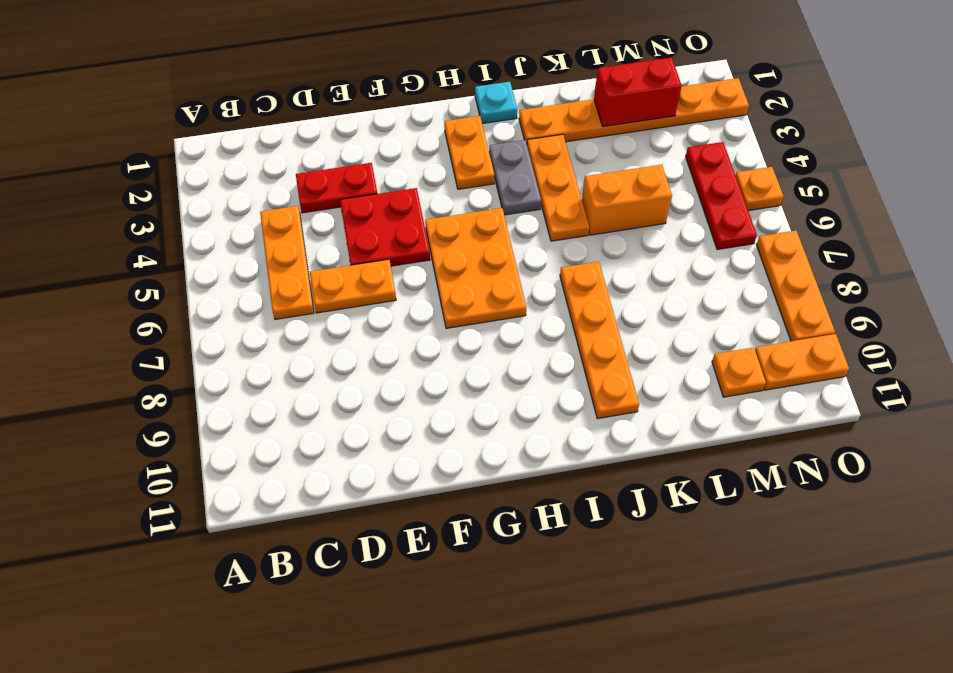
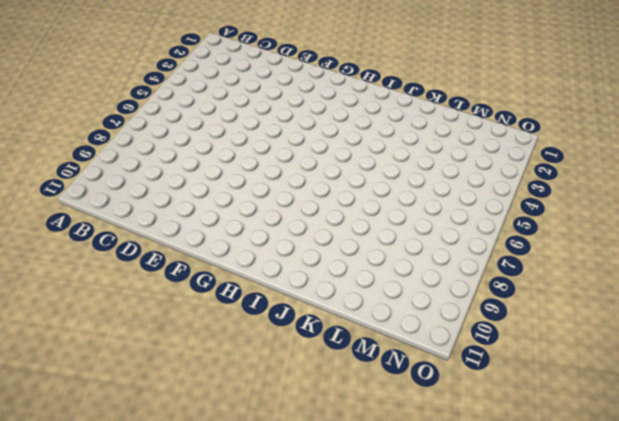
none -> orange 1x3 plate [260,206,314,319]
none -> red 1x2 plate [296,163,377,213]
none -> orange 1x2 plate [310,259,396,313]

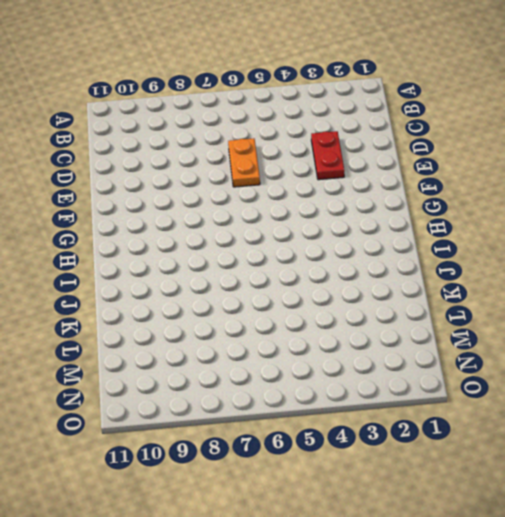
none -> orange 1x3 plate [260,206,314,319]
none -> red 2x2 plate [340,188,430,266]
none -> orange 2x3 plate [425,208,526,328]

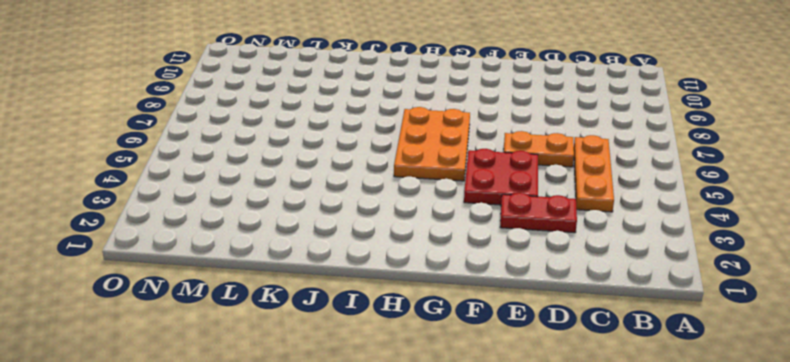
none -> orange 1x2 plate [444,116,494,189]
none -> cyan 1x1 plate [475,82,517,124]
none -> grey 1x2 plate [489,140,541,215]

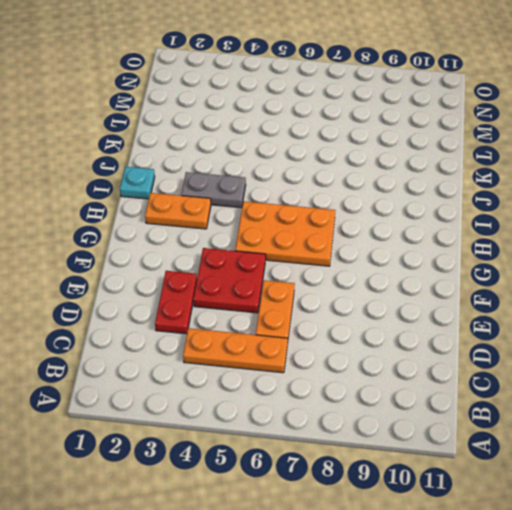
none -> orange 1x6 plate [519,78,749,143]
none -> orange 1x3 plate [527,134,589,241]
none -> orange 1x4 plate [560,262,639,419]

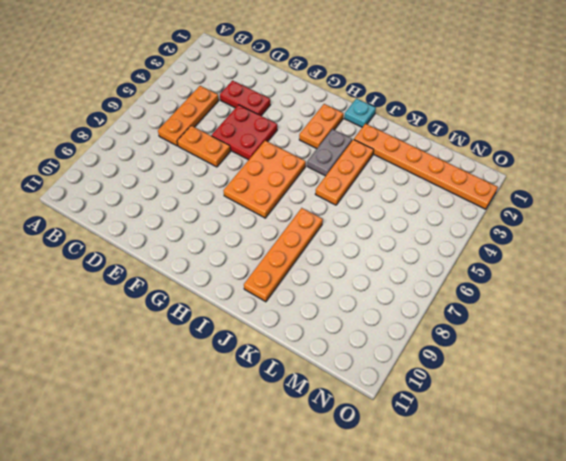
none -> orange 1x2 brick [582,165,672,235]
none -> orange 1x1 plate [712,347,766,397]
none -> red 1x3 plate [686,142,757,250]

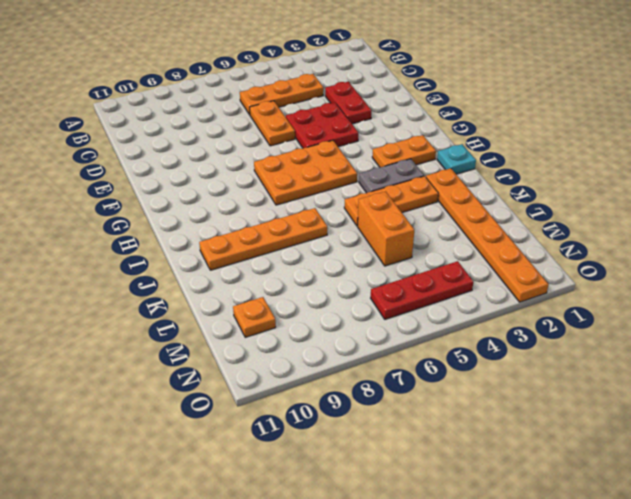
none -> orange 1x2 plate [755,334,849,390]
none -> orange 1x1 plate [735,167,784,211]
none -> orange 1x3 plate [757,231,835,341]

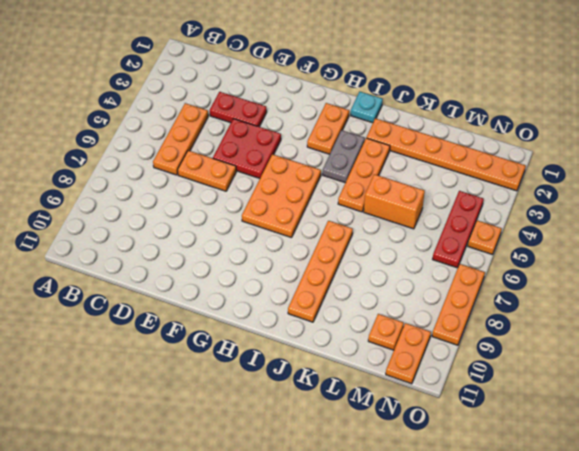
orange 1x2 plate [386,323,431,384] -> orange 1x2 plate turned to [755,334,849,390]
none -> red 1x2 brick [594,57,682,127]

